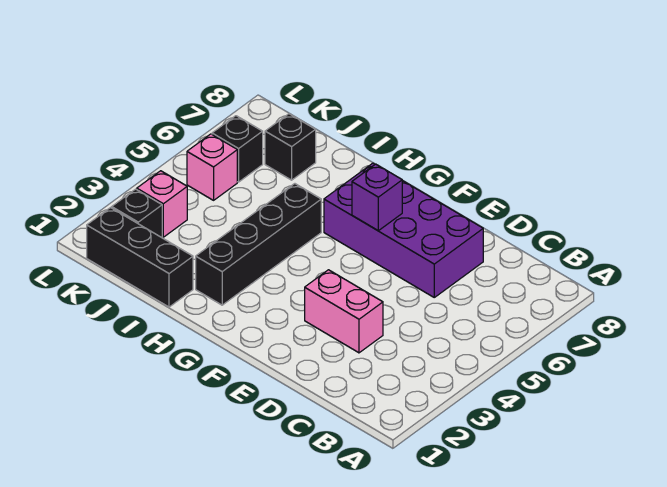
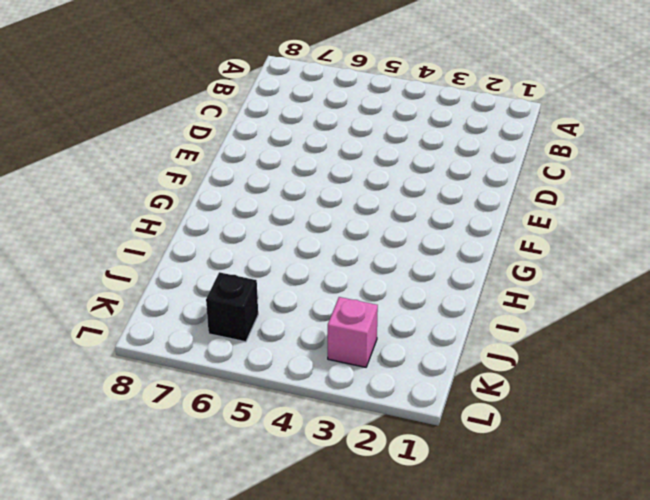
none -> pink 1x2 brick [305,270,383,353]
none -> purple 2x4 brick [324,163,483,297]

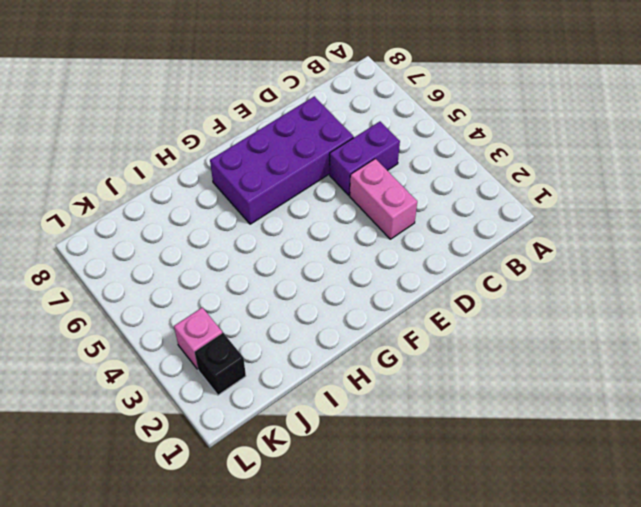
purple 1x2 brick [330,122,400,195] -> none
pink 1x2 brick [350,159,417,239] -> pink 1x2 brick turned to [305,270,383,353]
none -> black 1x4 brick [196,184,321,305]
none -> black 1x3 brick [87,208,193,307]

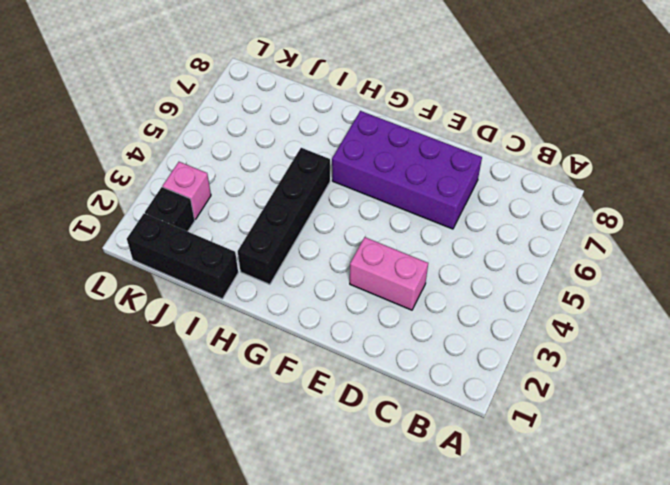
none -> black 1x1 brick [265,114,316,180]
none -> pink 1x1 brick [187,134,237,200]

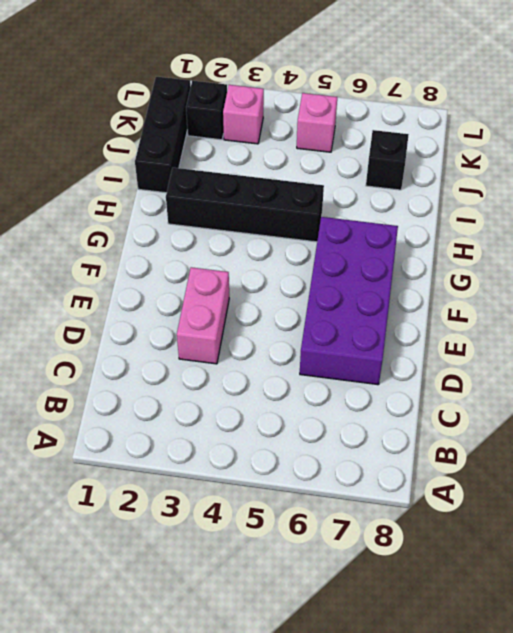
none -> black 1x1 brick [212,116,263,182]
none -> purple 1x1 brick [352,164,403,231]

